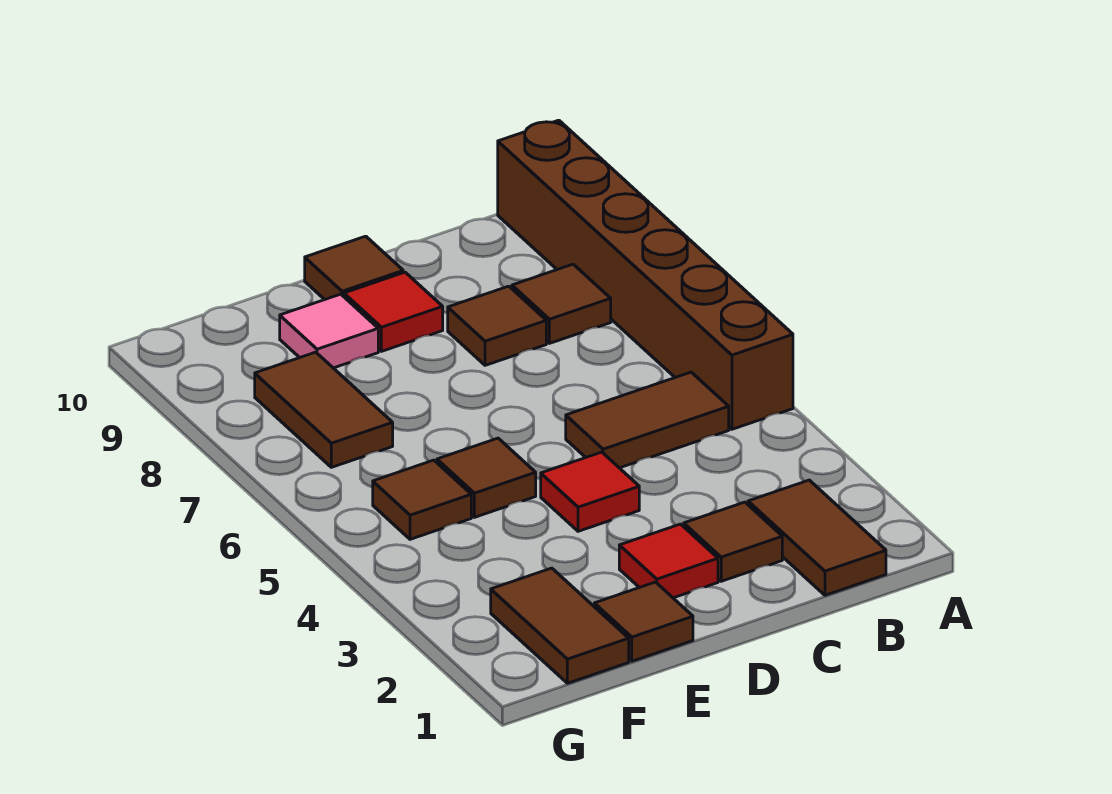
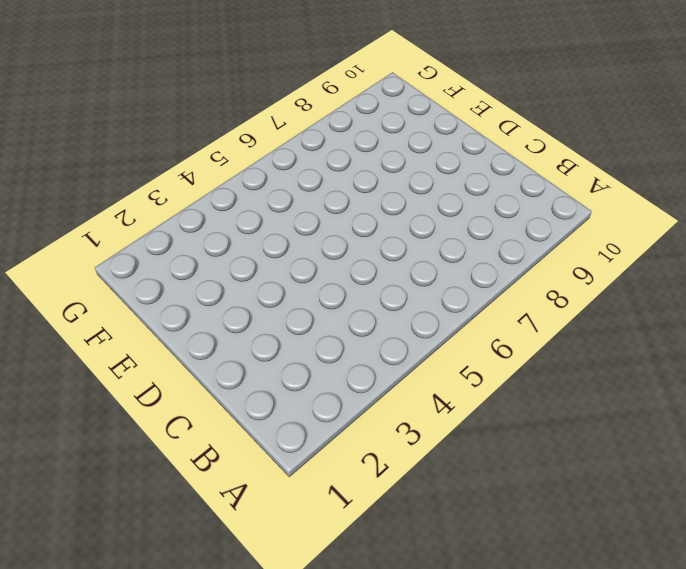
none -> brown 1x6 brick [498,120,793,429]
none -> brown 1x2 tile [748,480,886,595]
none -> brown 1x2 tile [566,372,729,468]

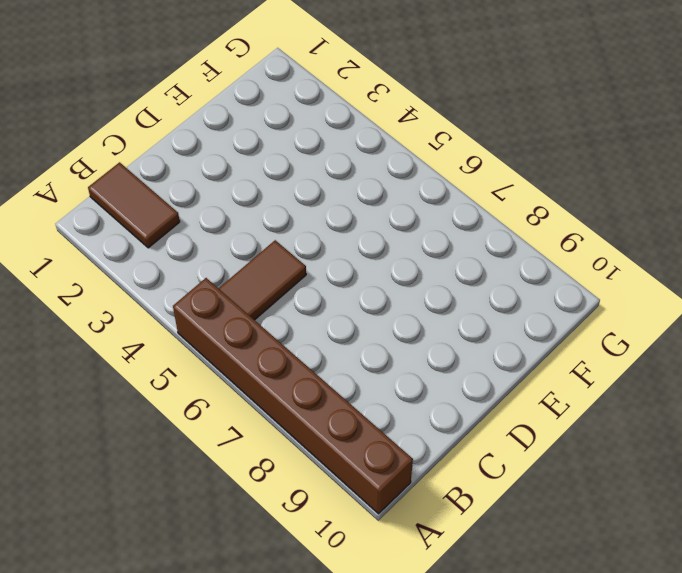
none -> brown 1x1 tile [512,264,611,343]
none -> brown 1x1 tile [684,502,782,581]
none -> brown 1x1 tile [448,286,546,365]

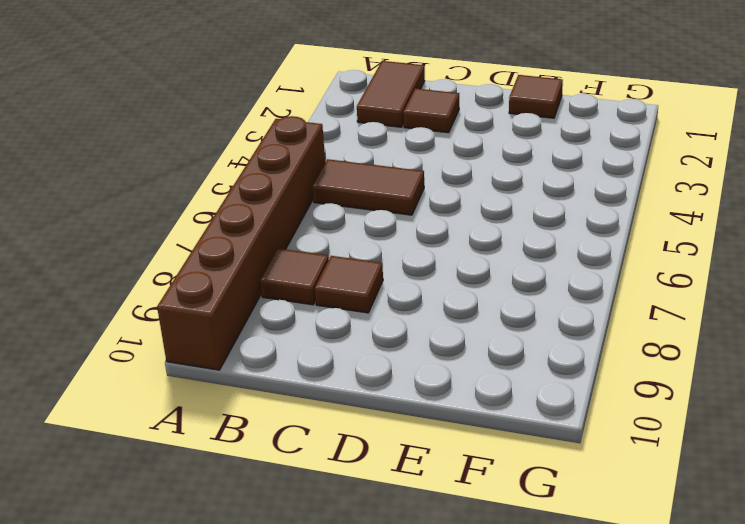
none -> red 1x1 tile [619,524,718,598]
none -> red 1x1 tile [541,452,639,531]
none -> red 1x1 tile [344,272,443,351]

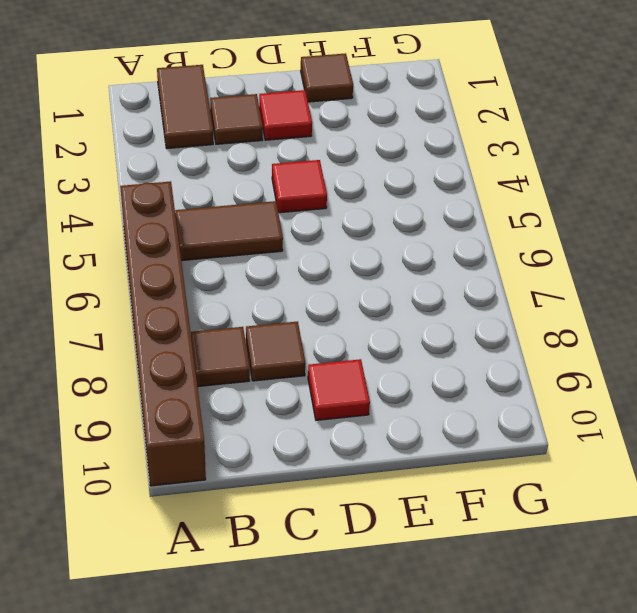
none -> brown 1x1 tile [305,236,403,300]
none -> brown 1x1 tile [437,438,536,517]
none -> pink 1x1 tile [280,294,378,368]

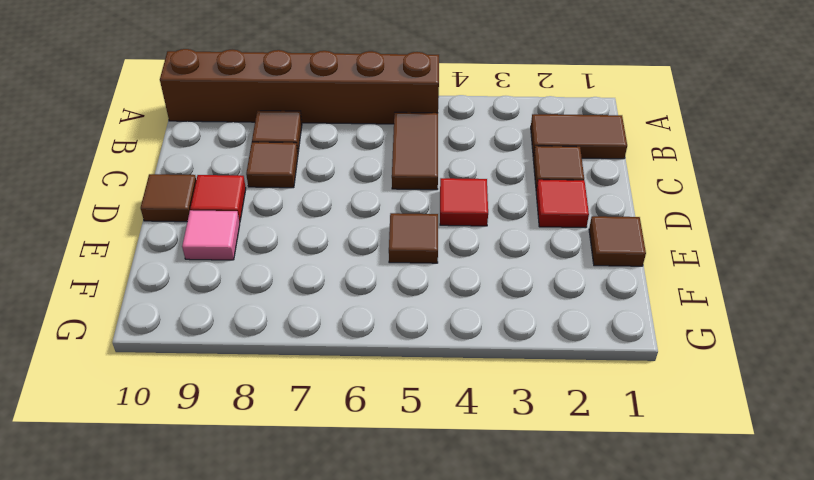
none -> brown 1x2 tile [491,568,629,683]
none -> brown 1x1 tile [373,460,471,539]
none -> brown 1x2 tile [255,352,393,467]

